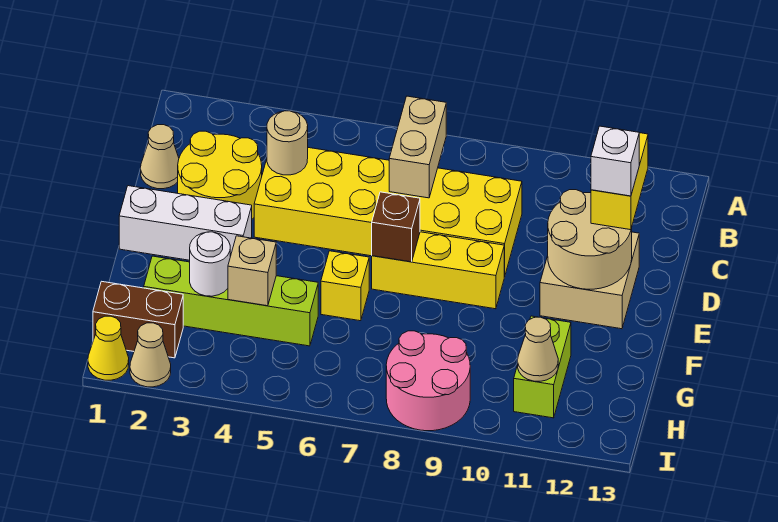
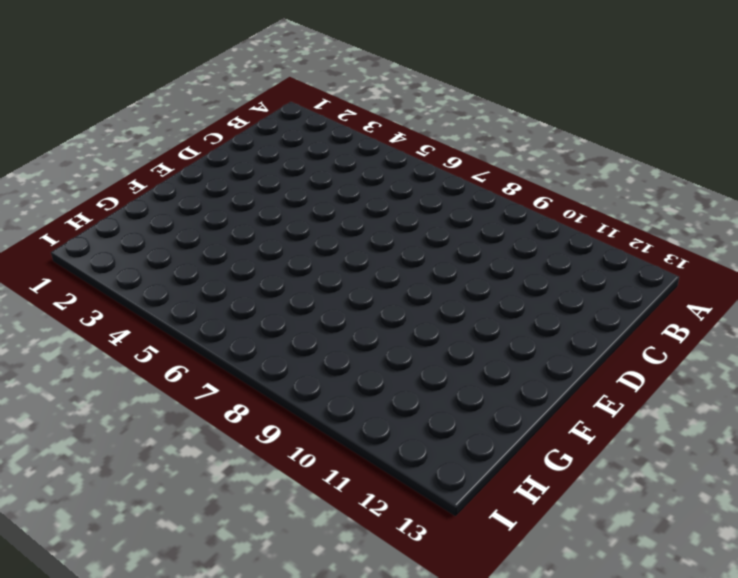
none -> tan 1x1 cone [141,125,179,189]
none -> yellow 2x2 round brick [178,131,262,219]
none -> yellow 2x6 brick [254,148,522,277]

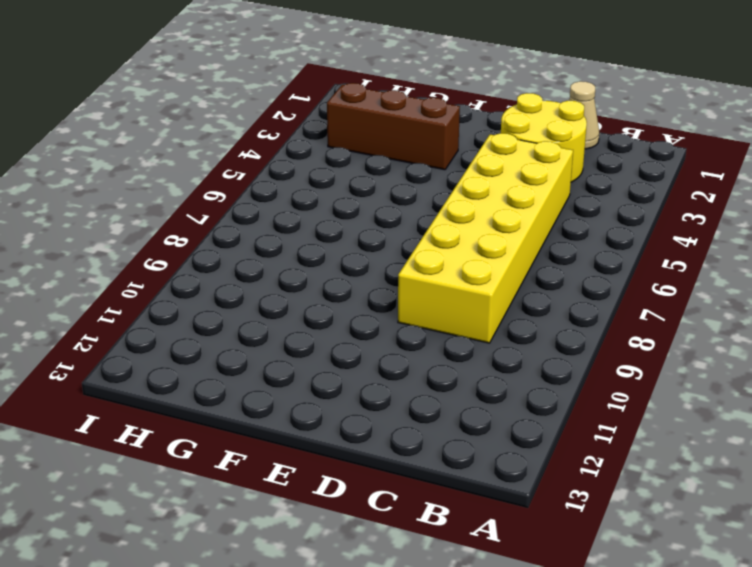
brown 1x3 brick [327,83,460,170] -> lime 1x4 brick [144,256,318,346]
none -> tan 2x2 brick [540,232,639,329]
none -> white 1x3 brick [119,186,252,260]
none -> yellow 1x3 brick [372,232,504,309]

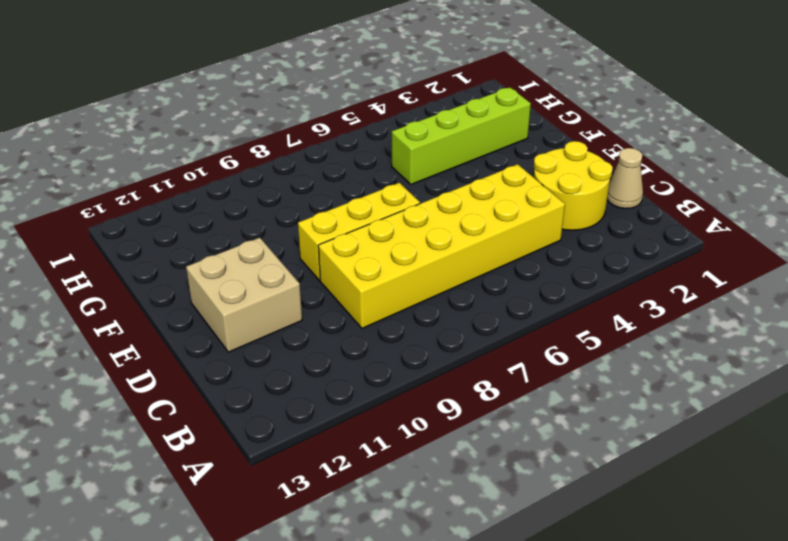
none -> white 1x3 brick [119,186,252,260]
none -> yellow 1x1 brick [321,251,369,321]
none -> lime 1x2 brick [514,316,571,418]

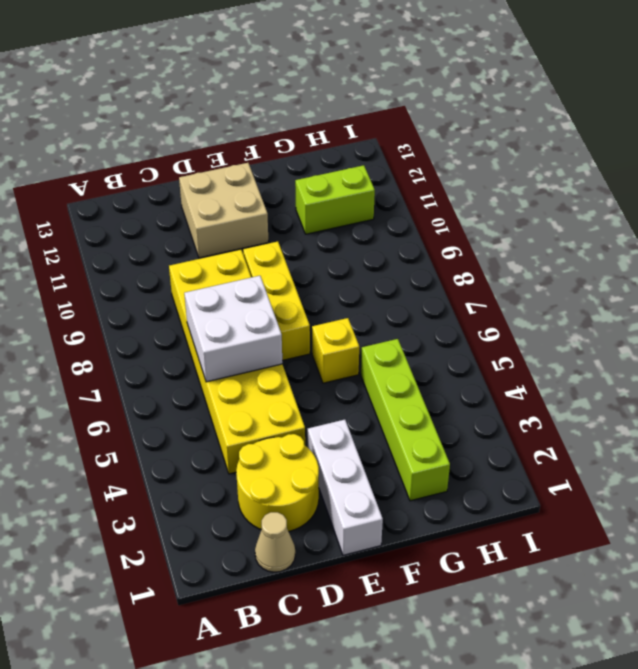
white 2x2 brick [184,276,282,382] -> tan 1x2 brick [389,96,446,198]
none -> brown 1x2 brick [93,281,183,358]
none -> pink 2x2 round brick [386,331,470,431]
none -> yellow 1x1 cone [88,316,129,380]

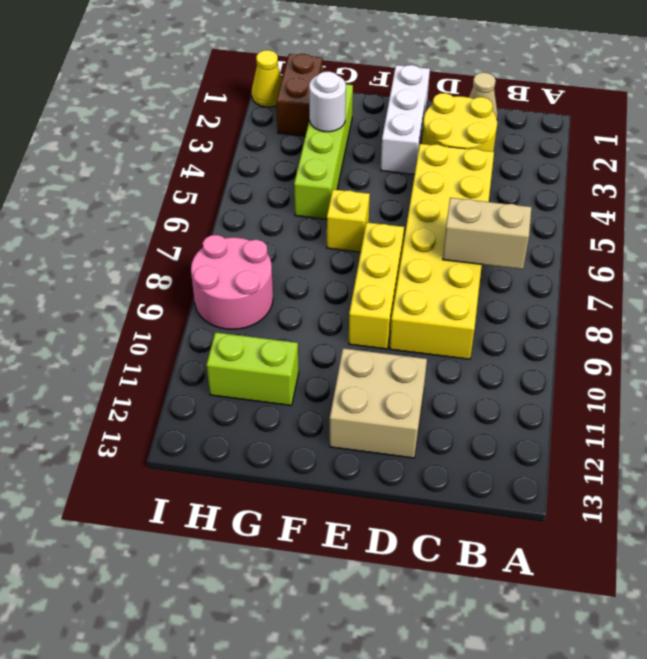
none -> tan 1x1 cone [130,323,171,387]
none -> tan 1x1 round brick [267,111,308,175]
none -> tan 2x2 round brick [548,190,632,289]

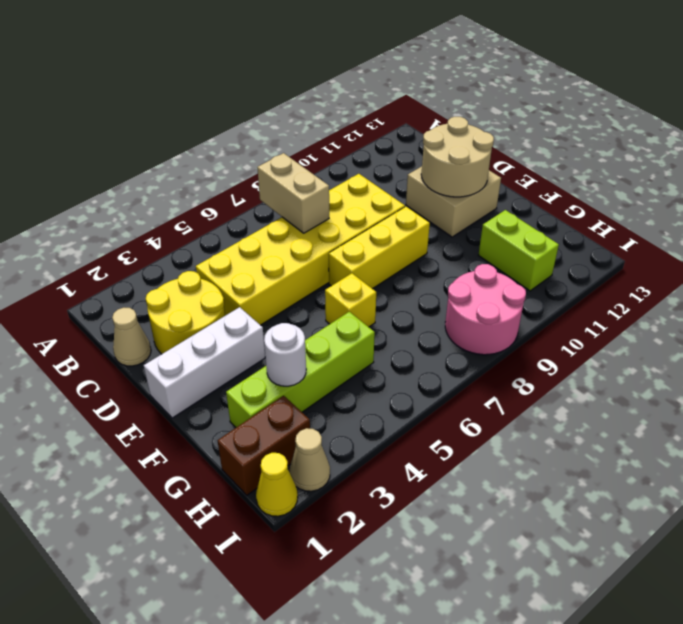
none -> tan 1x1 round brick [267,111,308,175]
none -> brown 1x1 brick [372,192,420,262]
none -> tan 1x1 brick [228,236,276,306]

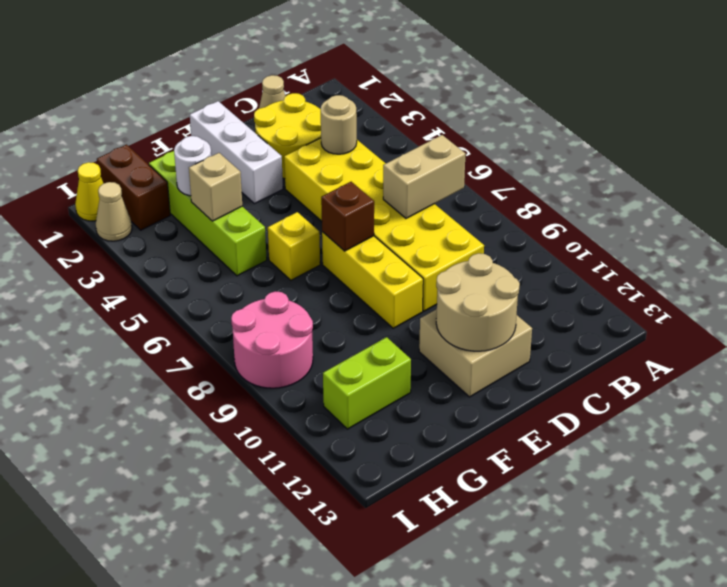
none -> tan 1x1 cone [518,317,558,381]
none -> yellow 1x2 brick [591,133,648,230]
none -> white 1x1 brick [591,126,639,196]

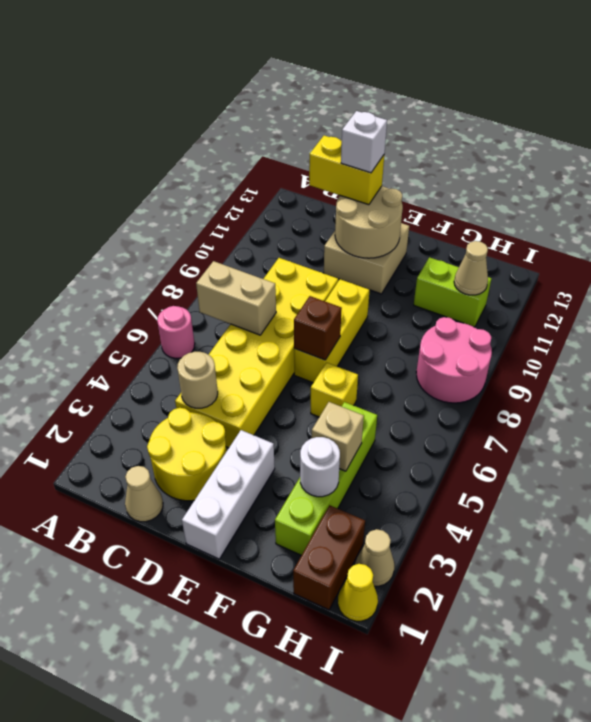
pink 1x1 round brick [157,306,195,358] -> none

